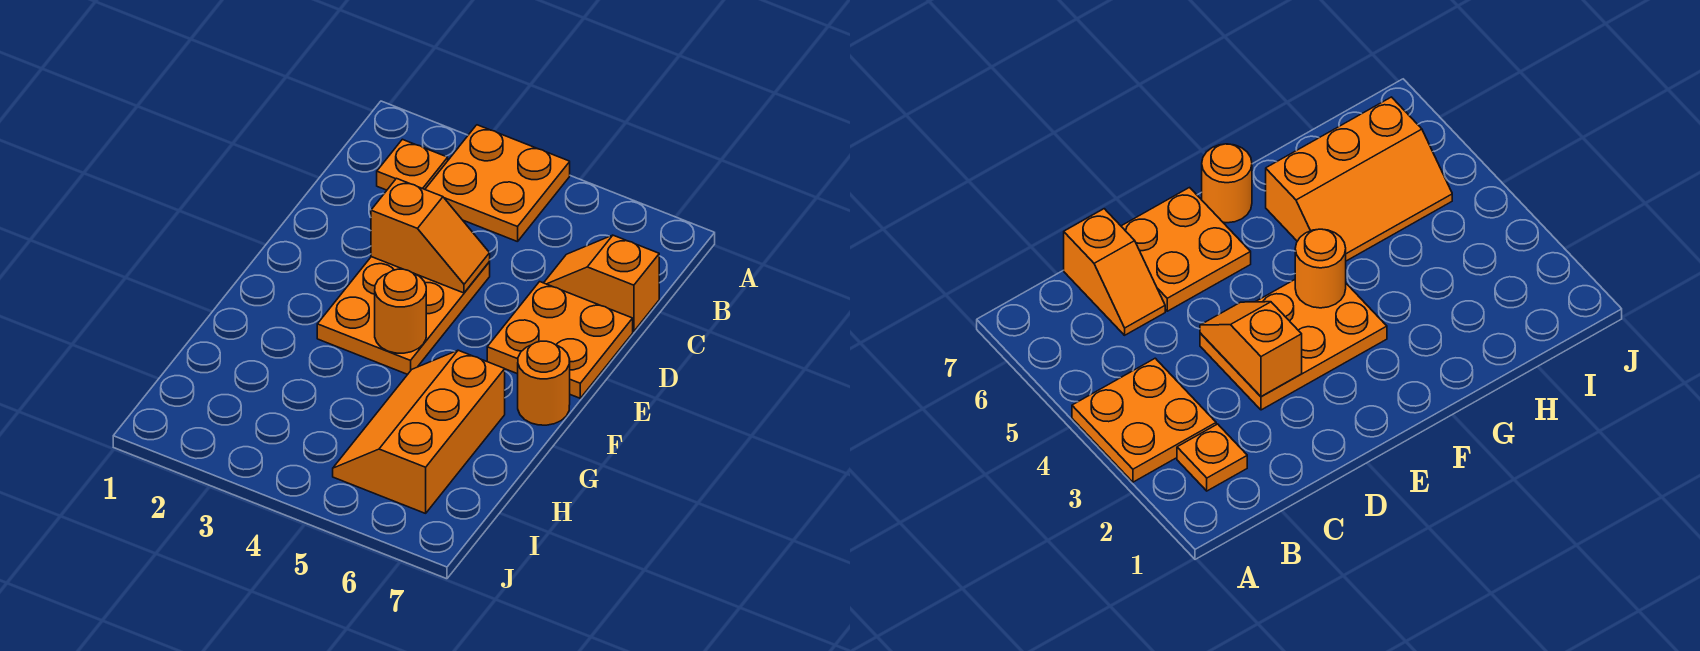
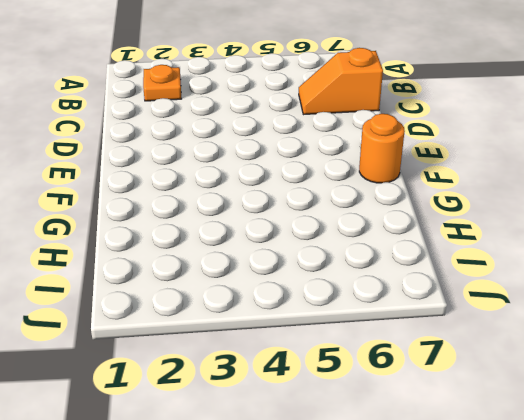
none -> orange 2x2 plate [425,125,570,242]
none -> orange 2x3 plate [317,257,490,374]

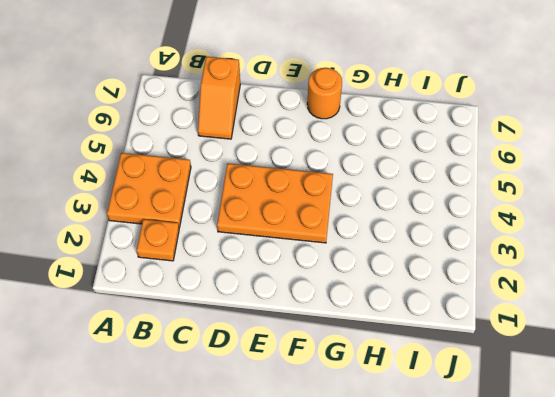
none -> orange 2x2 plate [487,282,633,398]
none -> orange 2x3 slope [333,350,505,513]

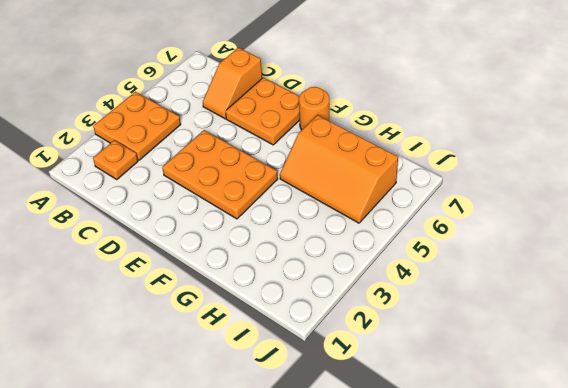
none -> orange 1x2 slope [371,178,490,293]
none -> orange 1x1 round brick [375,269,426,353]

